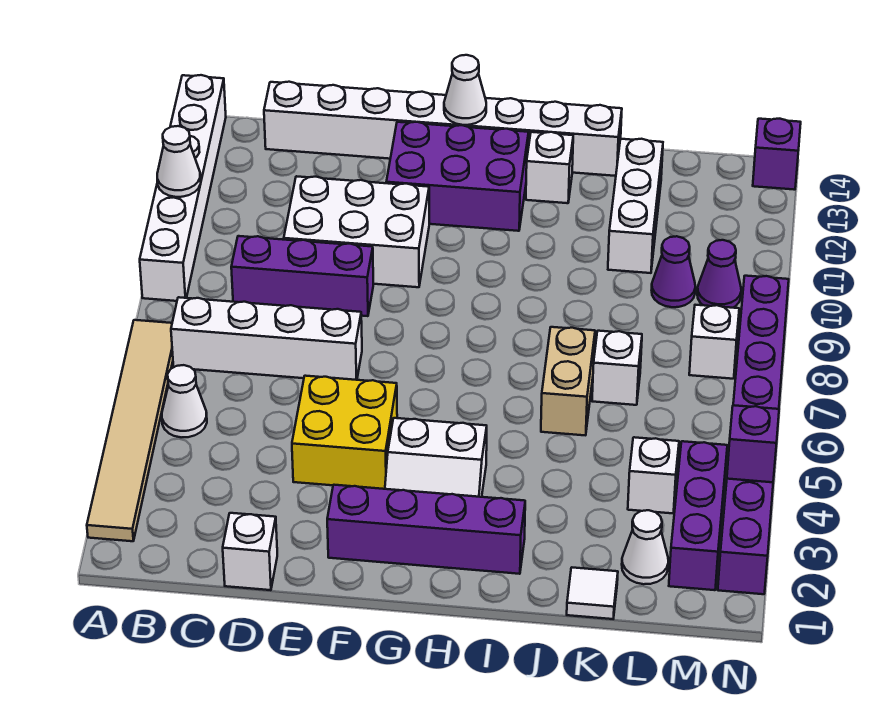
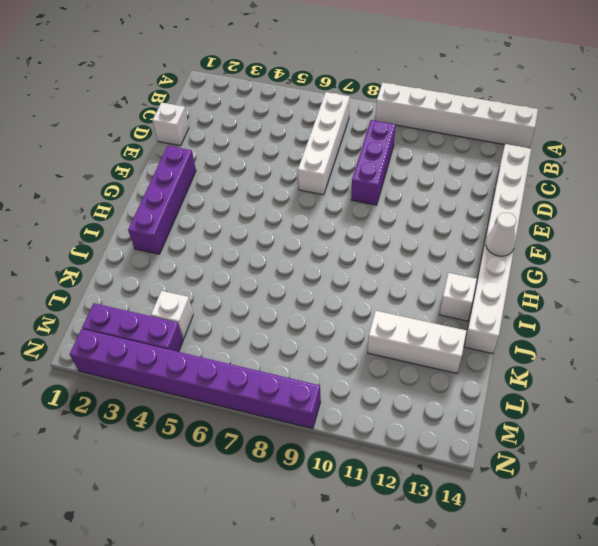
none -> tan 1x6 tile [87,320,173,541]
none -> white 1x1 cone [162,365,207,437]
none -> white 2x3 brick [284,176,429,287]

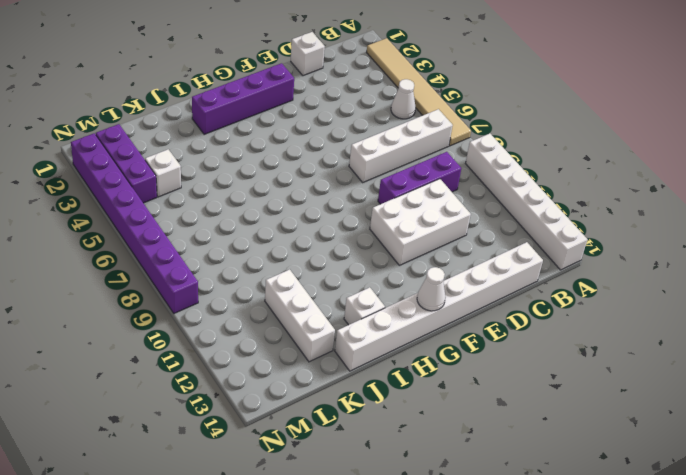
none -> yellow 2x2 brick [292,376,397,489]
none -> purple 2x3 brick [386,122,529,231]
none -> white 2x2 slope [385,418,487,497]

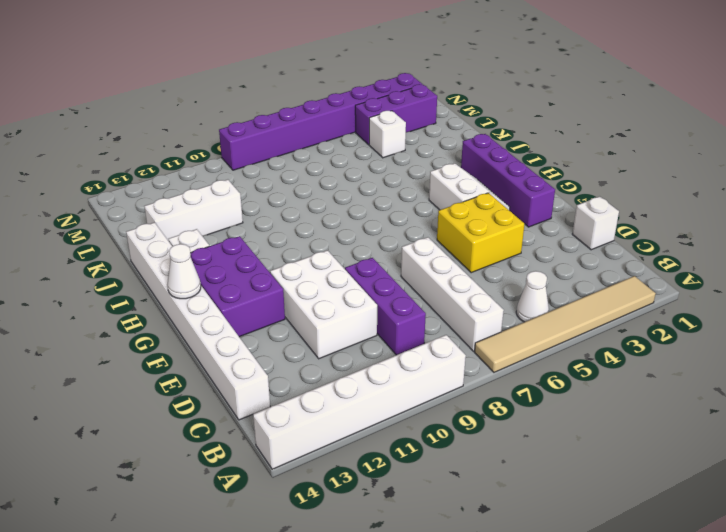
none -> tan 1x2 brick [541,327,595,435]
none -> white 1x1 tile [567,568,618,619]
none -> white 1x1 brick [592,331,642,405]

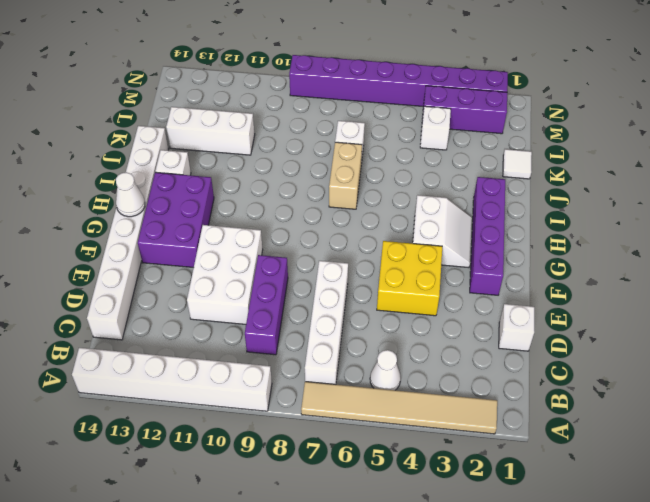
tan 1x2 brick [329,142,362,209] -> tan 1x2 brick turned to [541,327,595,435]
none -> white 1x1 cone [622,510,668,584]
none -> purple 1x1 cone [652,236,695,307]
none -> white 1x1 brick [689,305,739,379]

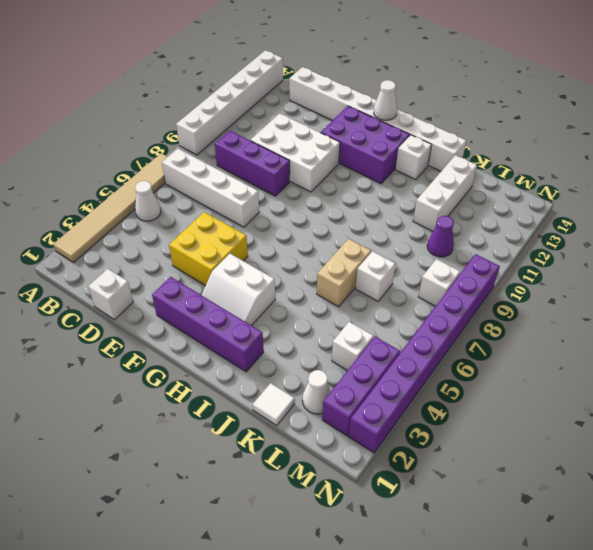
none -> purple 1x1 cone [697,240,741,308]
none -> purple 1x1 brick [753,119,801,190]
none -> white 1x1 cone [157,126,201,197]

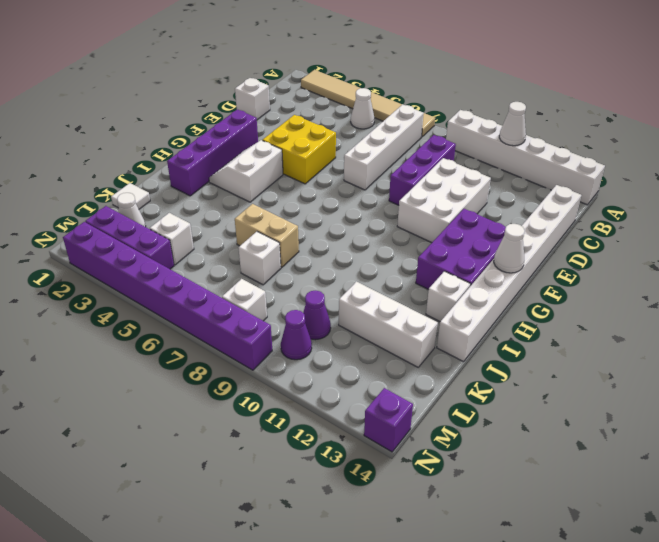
none -> purple 1x1 brick [727,405,779,482]

